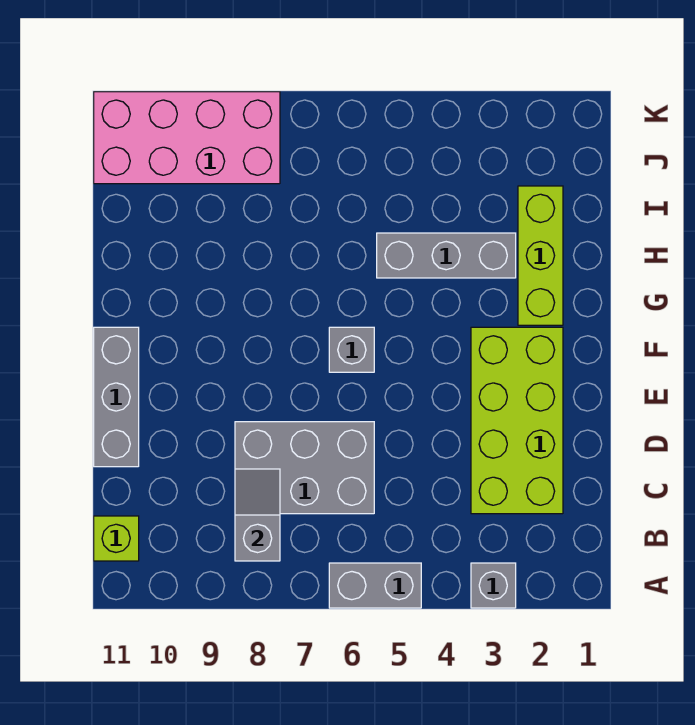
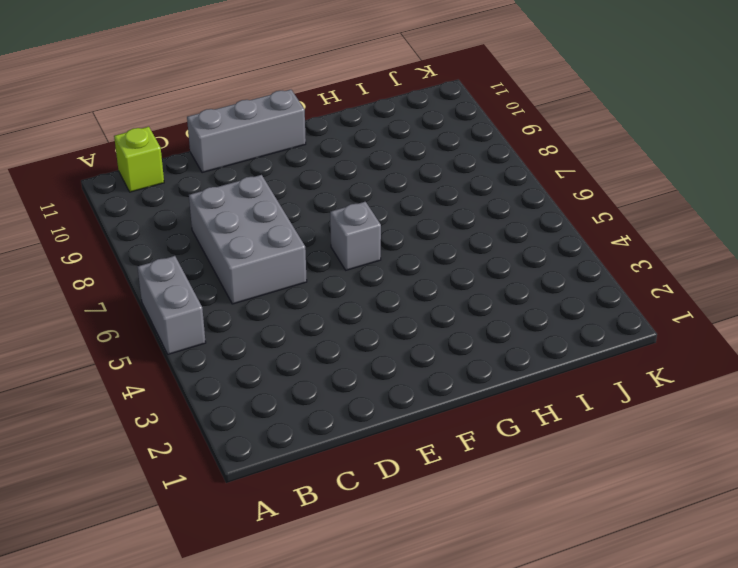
none -> grey 1x1 brick [471,563,516,608]
none -> lime 2x4 brick [471,327,563,514]

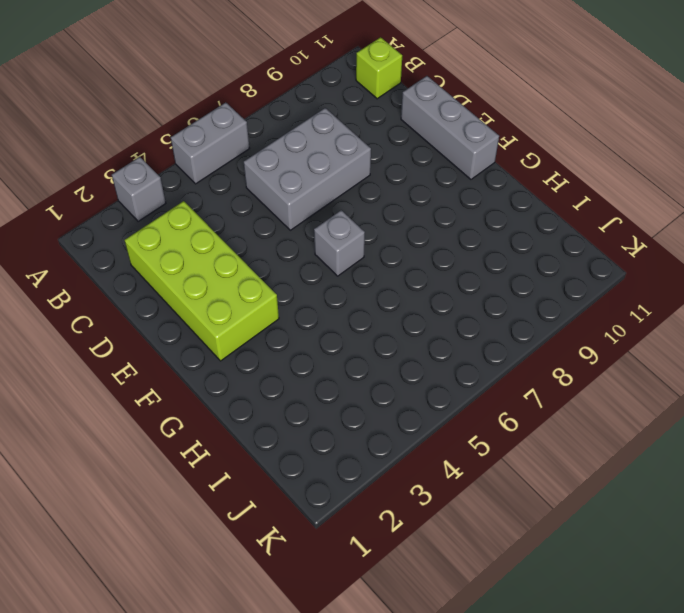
none -> lime 1x3 brick [518,186,563,325]
none -> grey 1x3 brick [377,233,516,278]

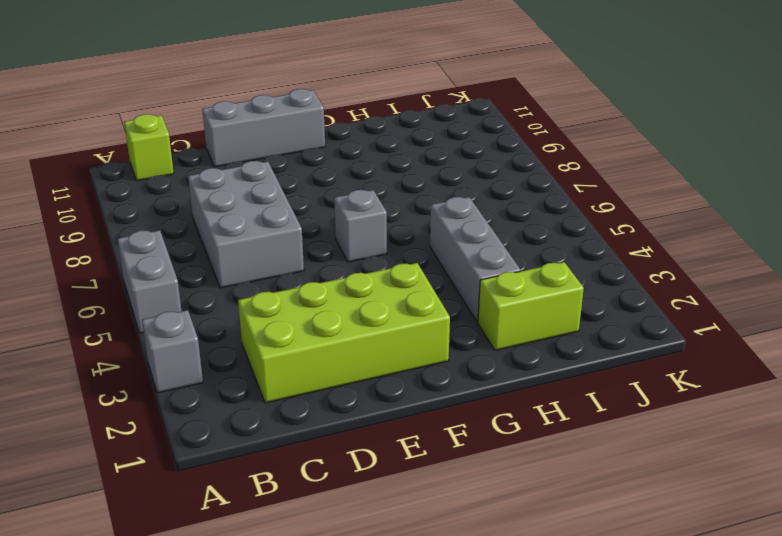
lime 1x2 brick [478,262,584,350] -> lime 1x3 brick [518,186,563,325]
none -> pink 2x4 brick [94,92,280,184]
none -> grey 1x2 slope [235,469,280,561]

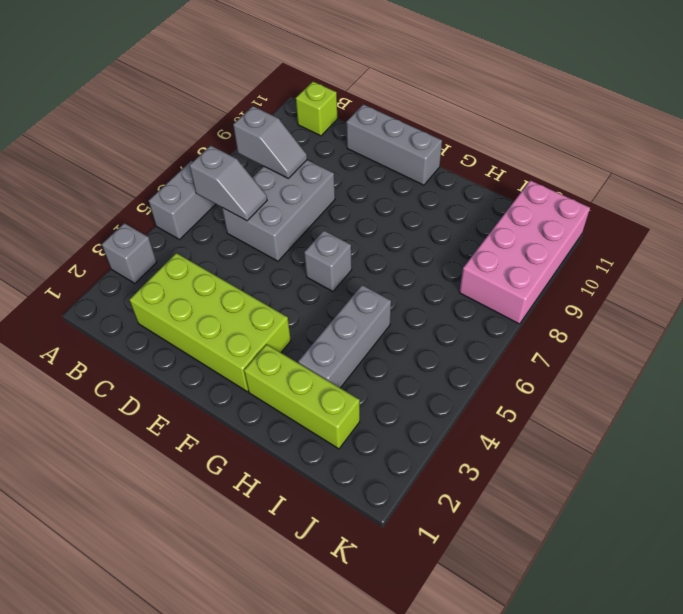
grey 1x2 slope [189,145,267,221] -> none

